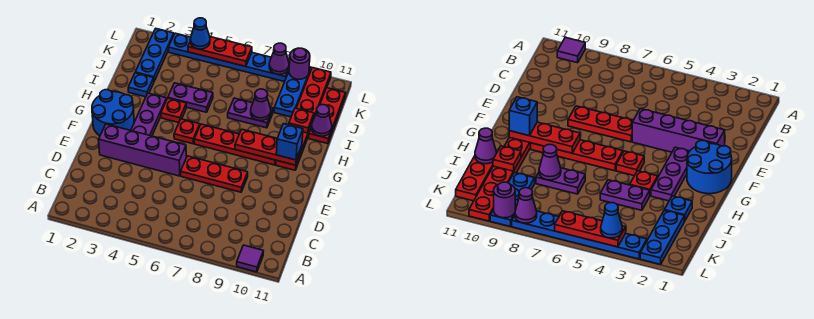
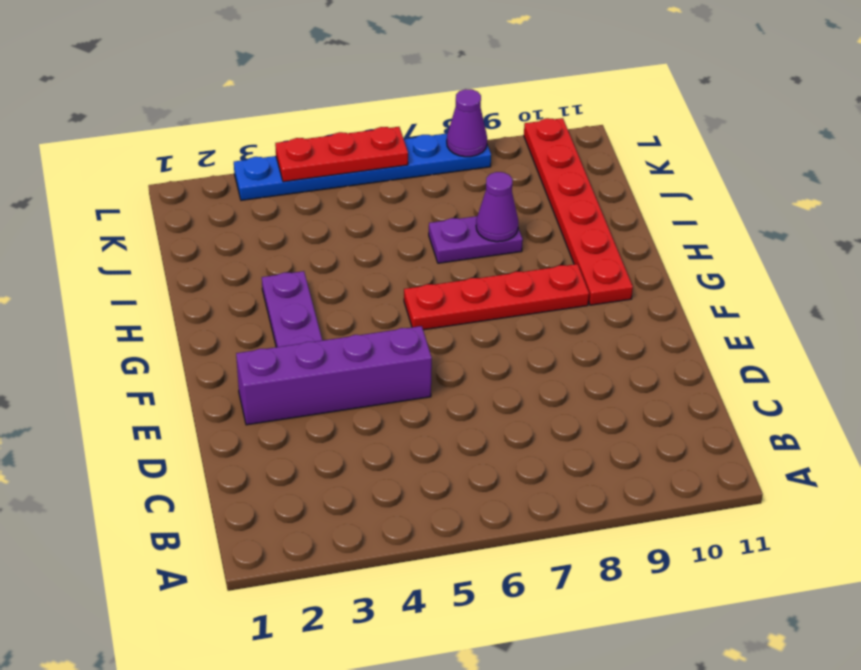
none -> purple 1x1 tile [237,245,263,272]
none -> red 1x3 plate [181,156,248,192]
none -> blue 2x2 round brick [92,90,134,136]

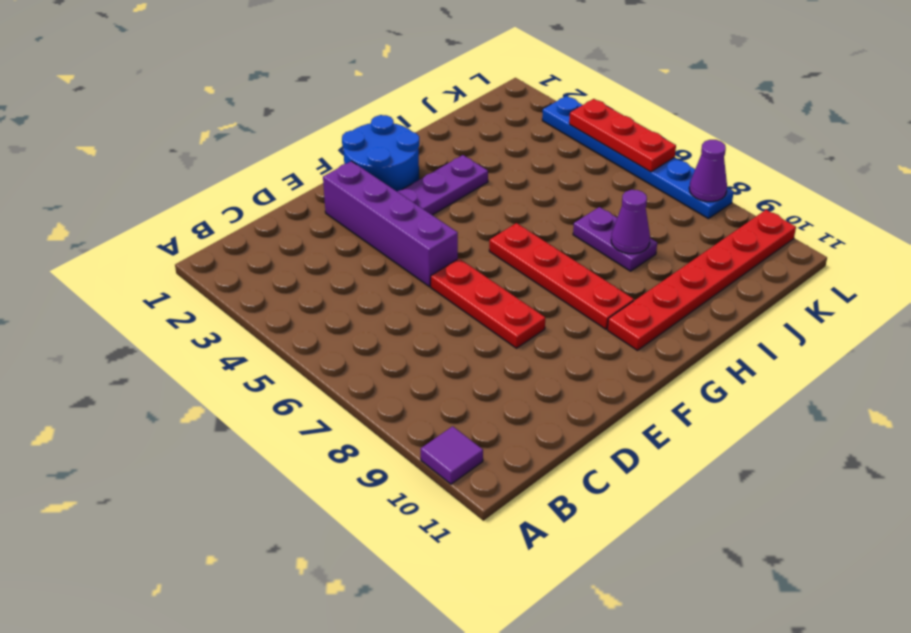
none -> red 1x1 plate [174,119,200,144]
none -> red 1x1 plate [161,98,186,123]
none -> blue 1x1 plate [128,73,154,97]

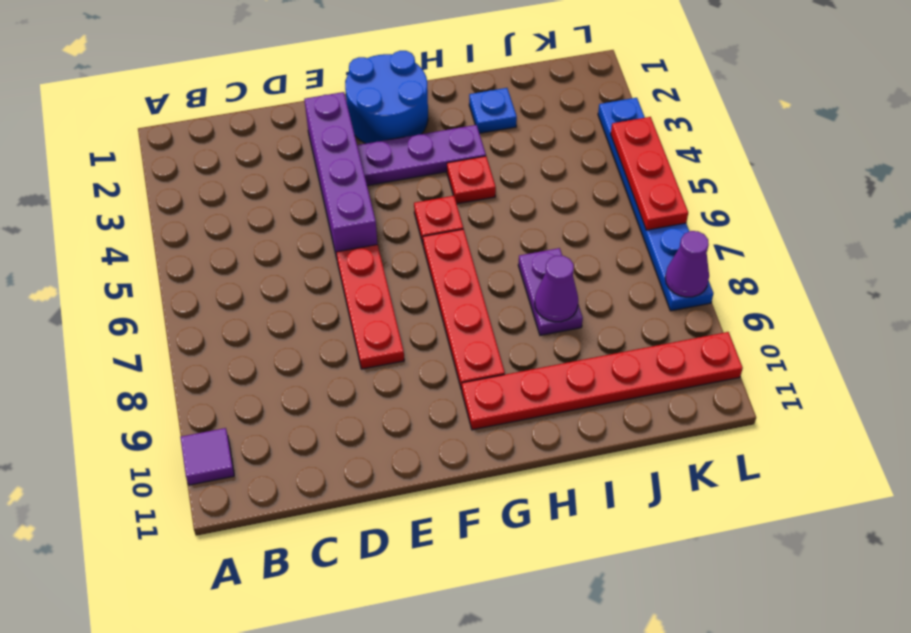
none -> purple 1x2 plate [168,83,213,112]
none -> red 1x3 plate [309,88,345,144]
none -> blue 1x3 plate [135,29,174,81]

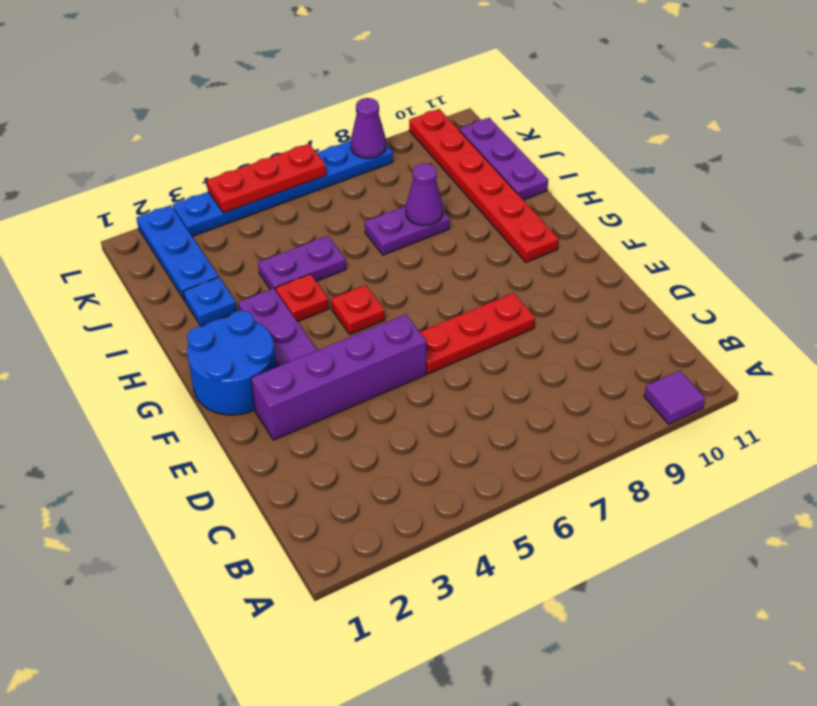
purple 1x3 plate [459,118,548,200] -> red 1x3 plate [309,88,345,144]
none -> red 1x4 plate [194,124,276,165]
none -> blue 1x3 plate [274,67,311,117]
none -> red 1x3 plate [235,129,302,165]

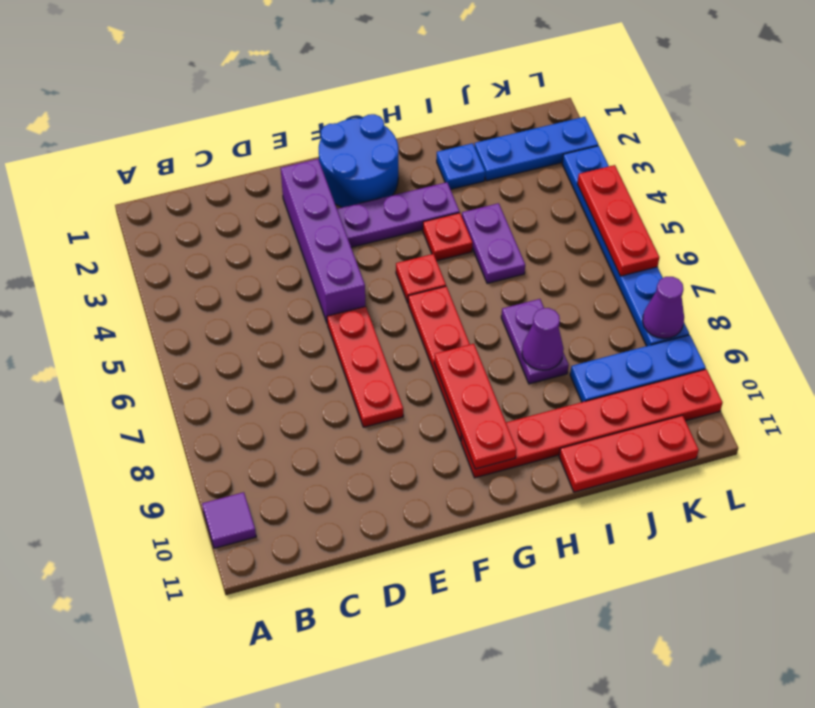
none -> red 1x1 plate [289,108,314,133]
none -> purple 1x1 cone [311,105,332,136]
none -> purple 1x1 round brick [289,48,310,79]

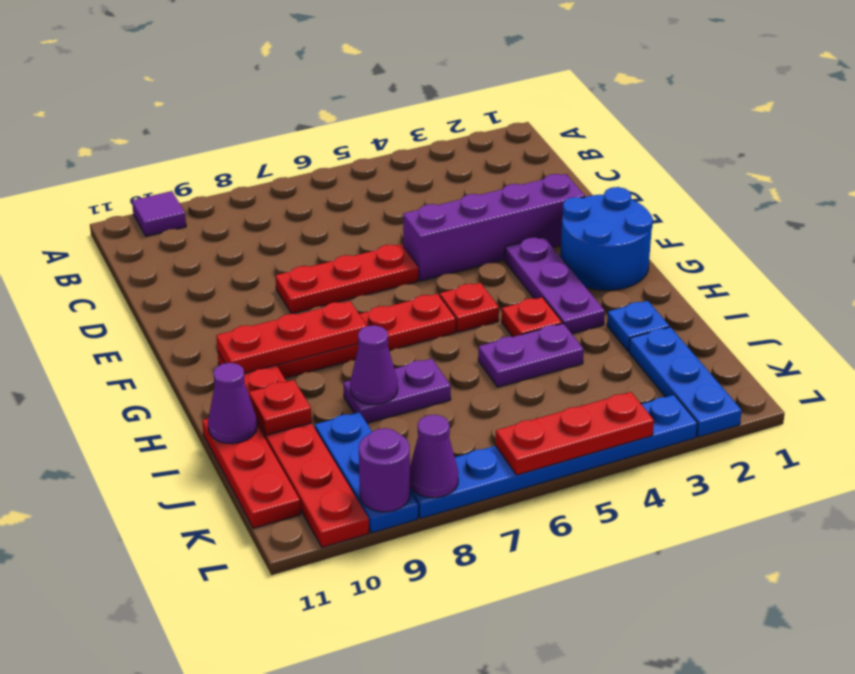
none -> blue 1x1 brick [276,124,303,160]
none -> blue 1x1 cone [190,18,210,49]

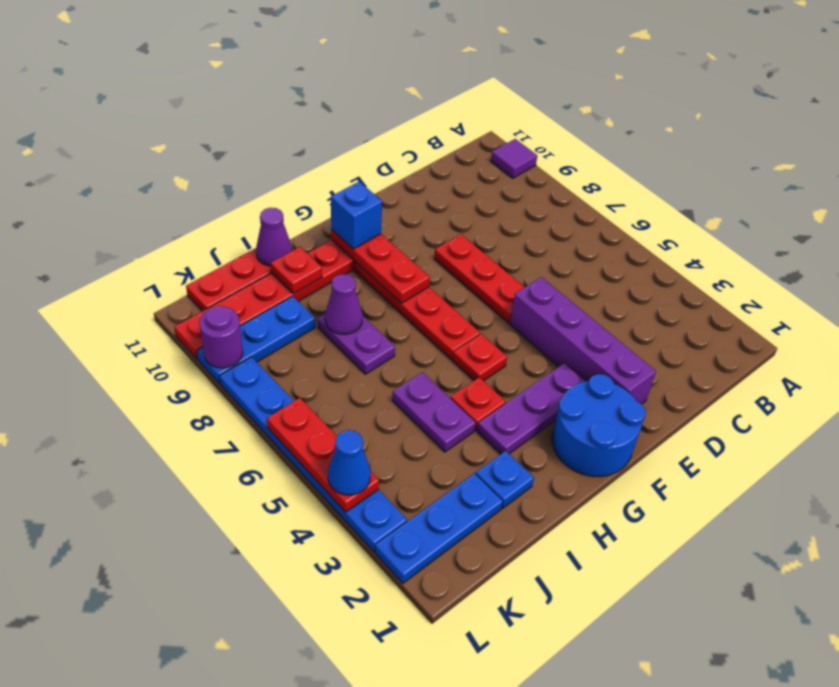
none -> purple 1x1 cone [269,43,289,74]

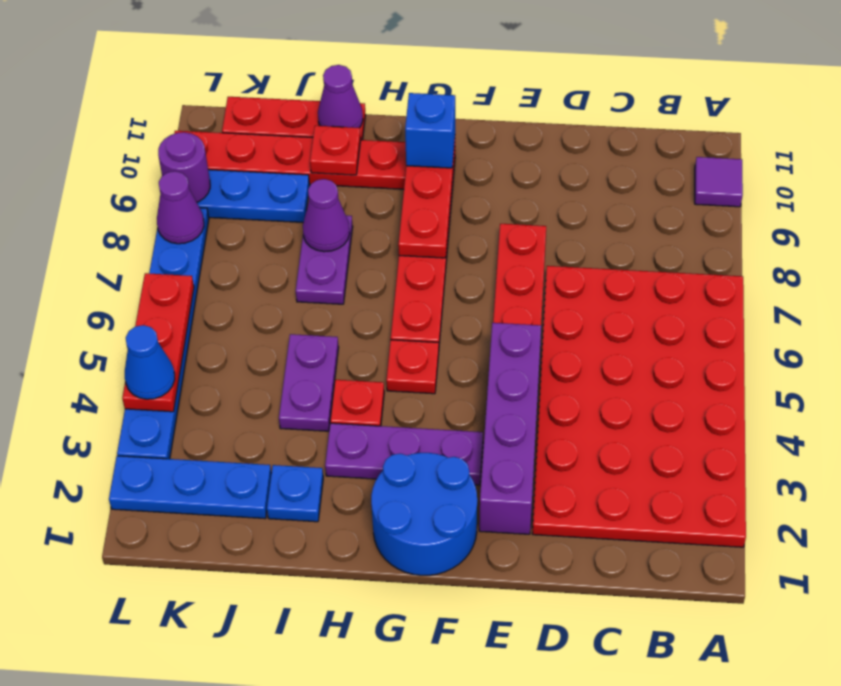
red 4x6 plate [532,266,746,547] -> none

